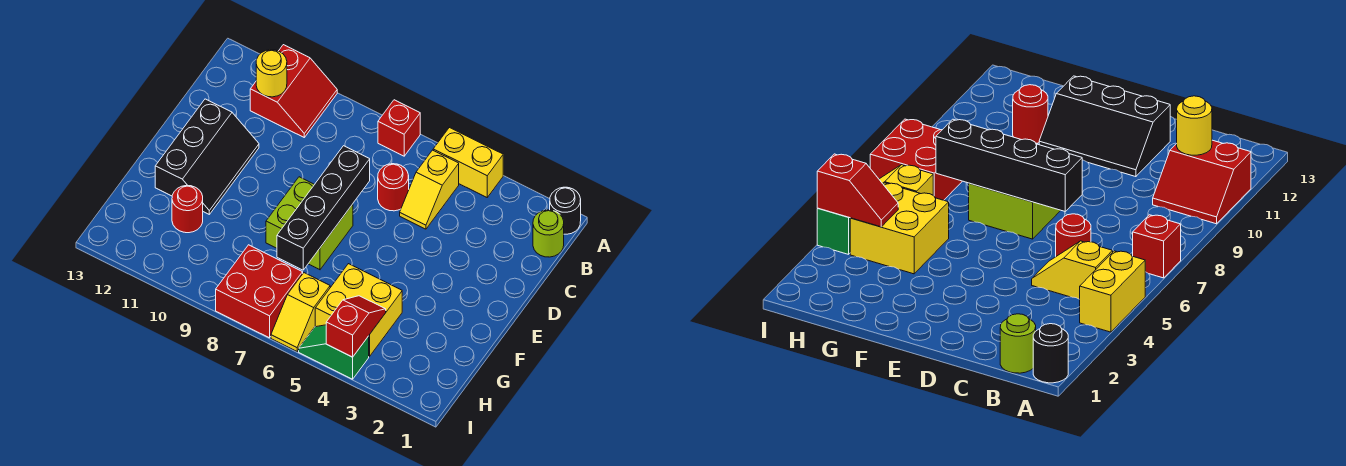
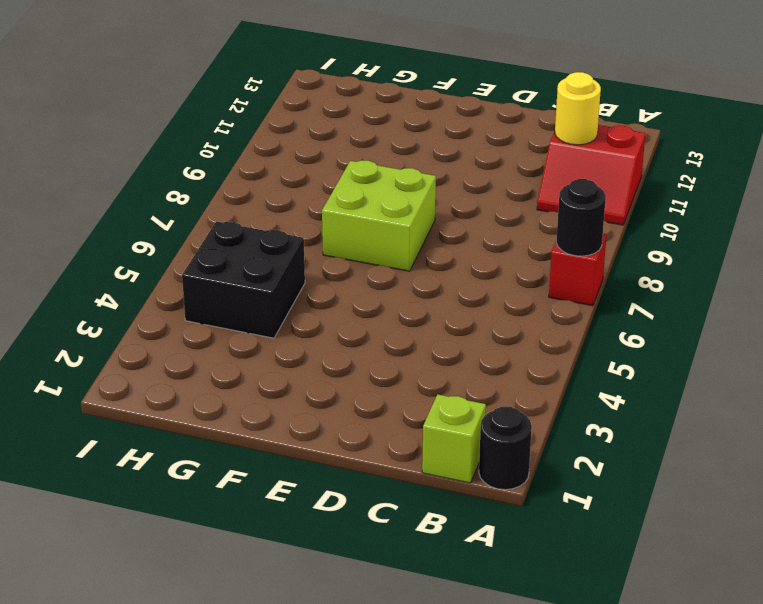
black 1x1 round brick [556,179,606,256] -> none
lime 1x1 brick [422,394,486,483] -> lime 1x1 round brick [533,210,564,257]
black 2x2 brick [182,222,305,338] -> yellow 2x2 brick [315,264,402,357]
none -> yellow 1x2 brick [433,127,503,197]
none -> yellow 1x2 slope [400,150,459,229]
none -> red 1x1 round brick [378,164,409,211]

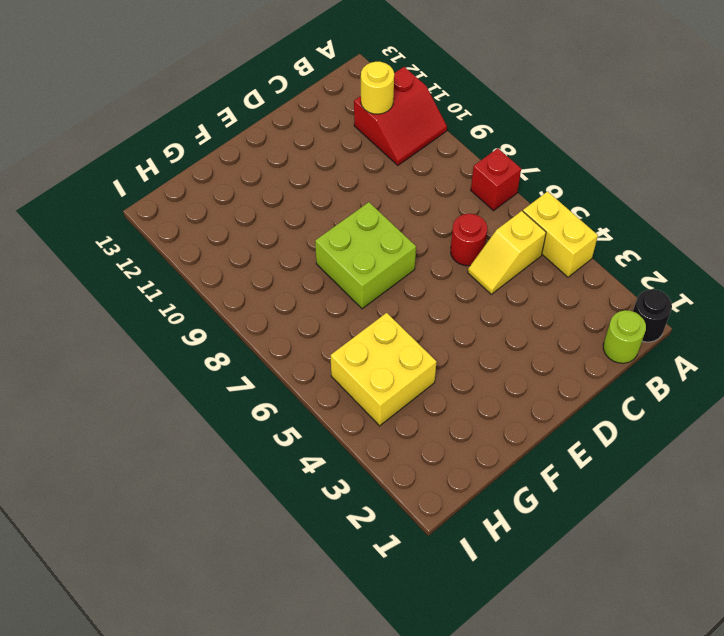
none -> black 2x3 slope [155,99,259,214]
none -> red 1x1 round brick [172,185,203,233]
none -> yellow 1x2 slope [271,273,330,351]

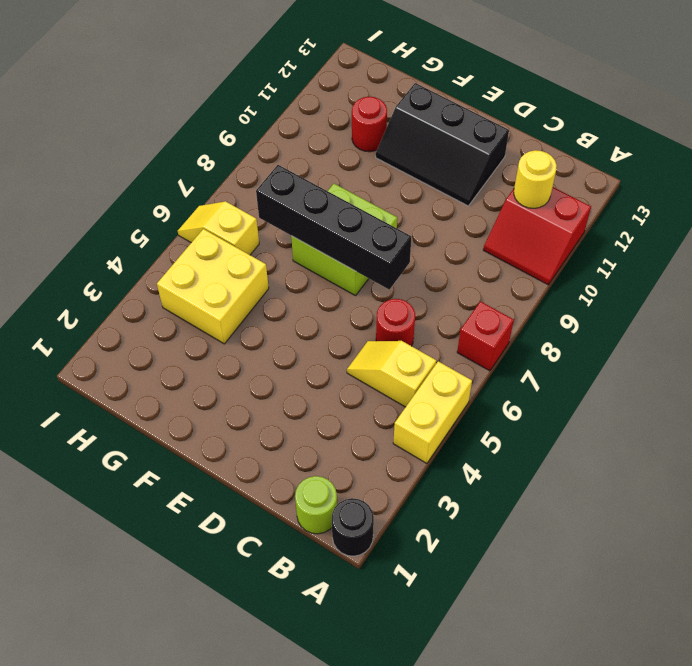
none -> red 2x2 brick [216,245,303,338]
none -> green 1x2 slope [299,325,369,379]
none -> red 1x2 slope [326,296,386,357]

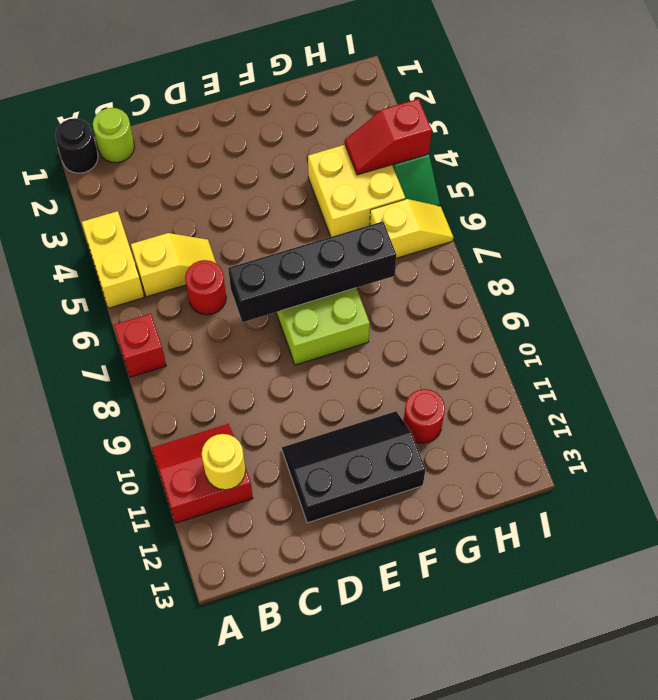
none -> red 2x2 brick [216,245,303,338]

